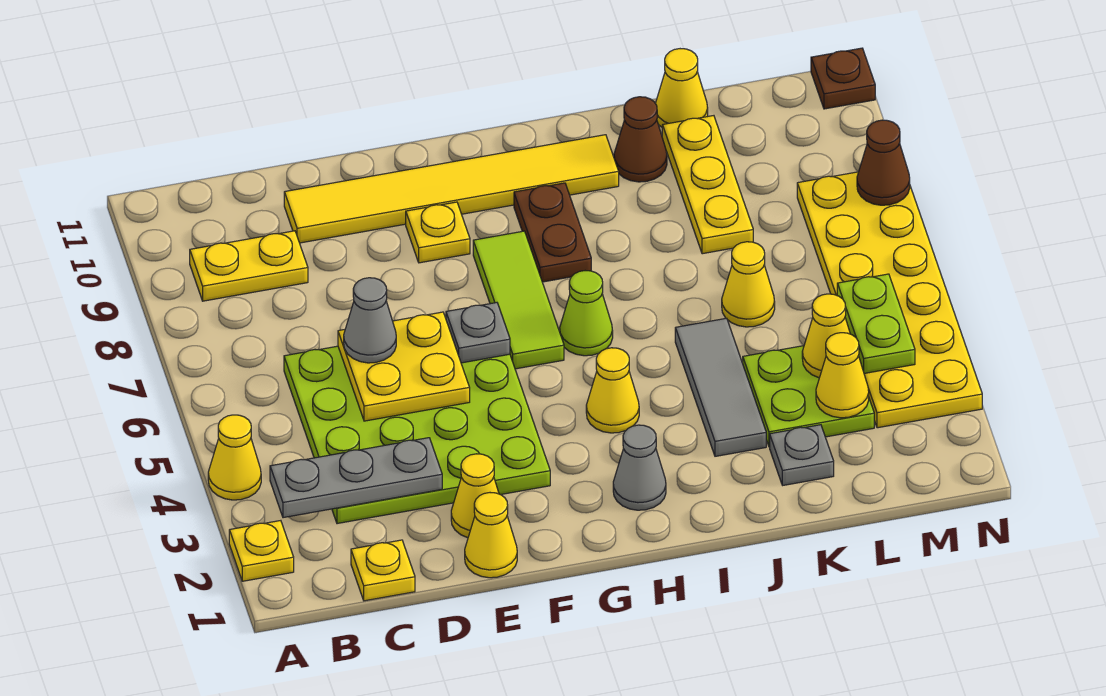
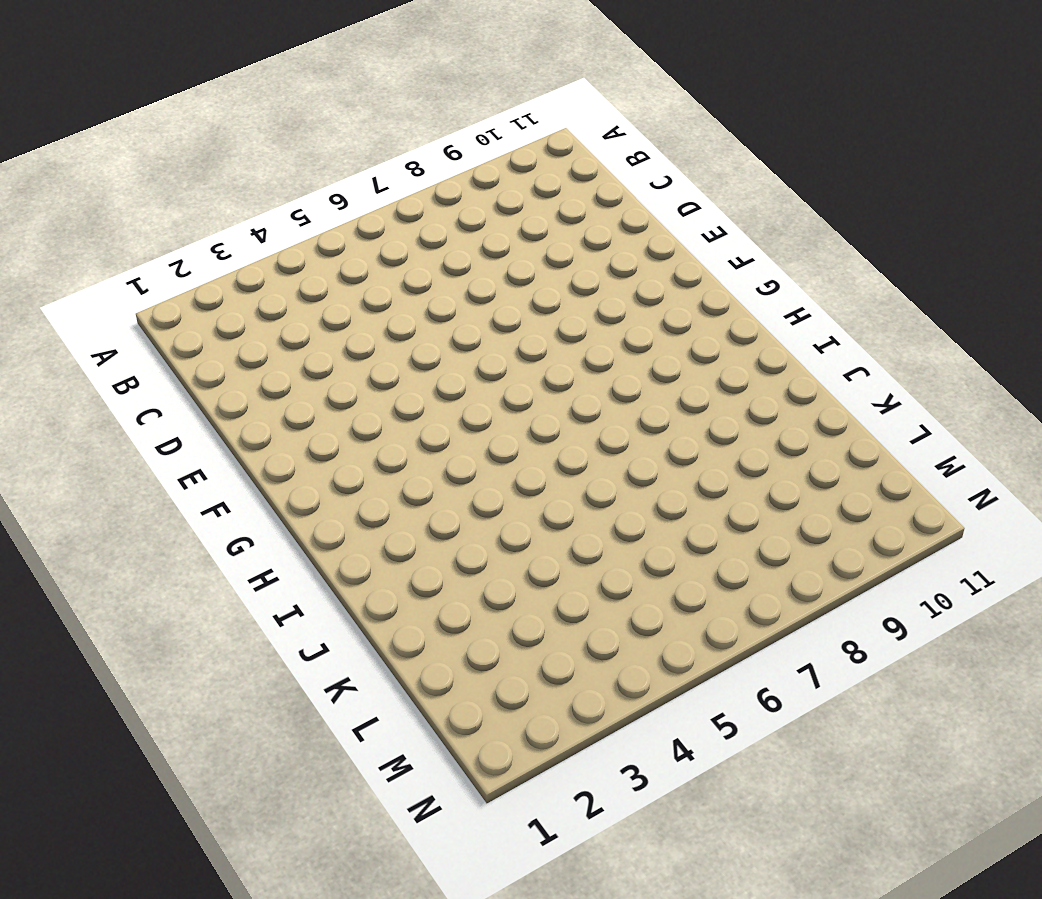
none -> yellow 1x1 plate [229,521,294,581]
none -> yellow 1x1 cone [208,415,261,500]
none -> yellow 1x2 plate [190,231,308,301]
none -> yellow 1x1 plate [351,540,415,601]

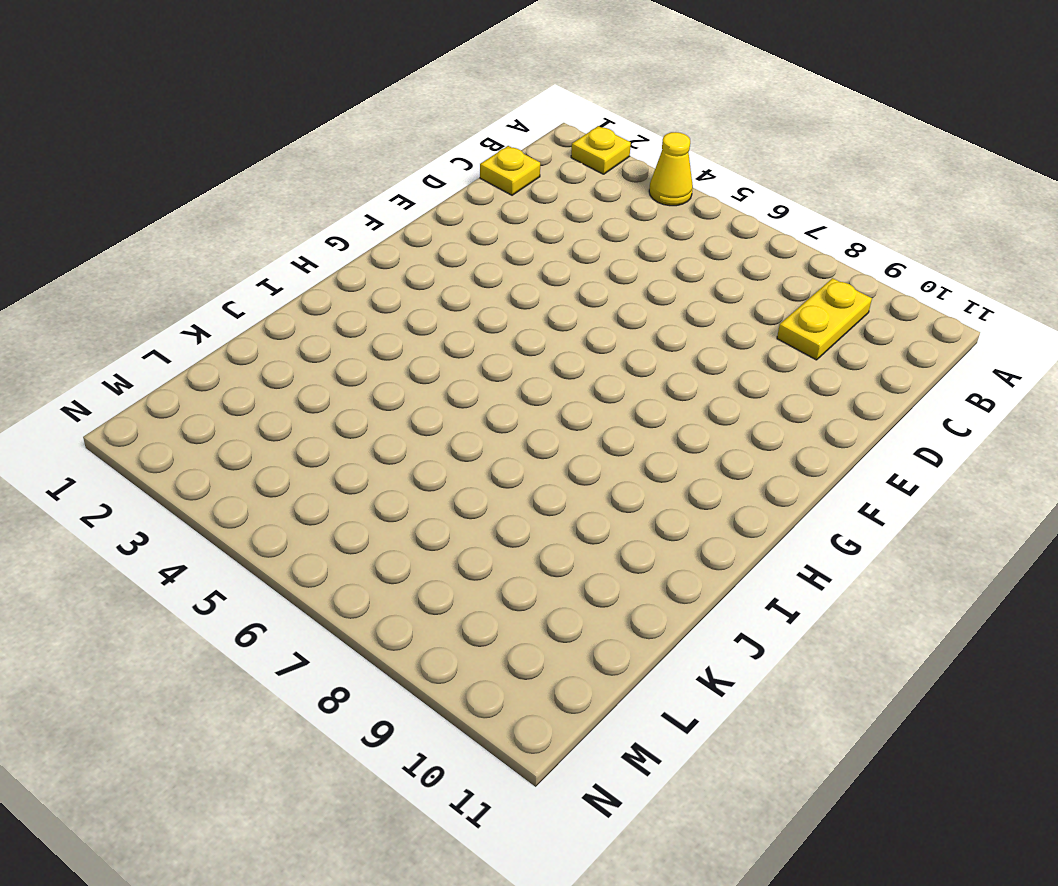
none -> lime 4x4 plate [284,346,550,524]
none -> yellow 1x6 tile [284,135,619,243]
none -> yellow 1x1 cone [465,493,517,578]
none -> yellow 1x1 cone [451,454,499,538]

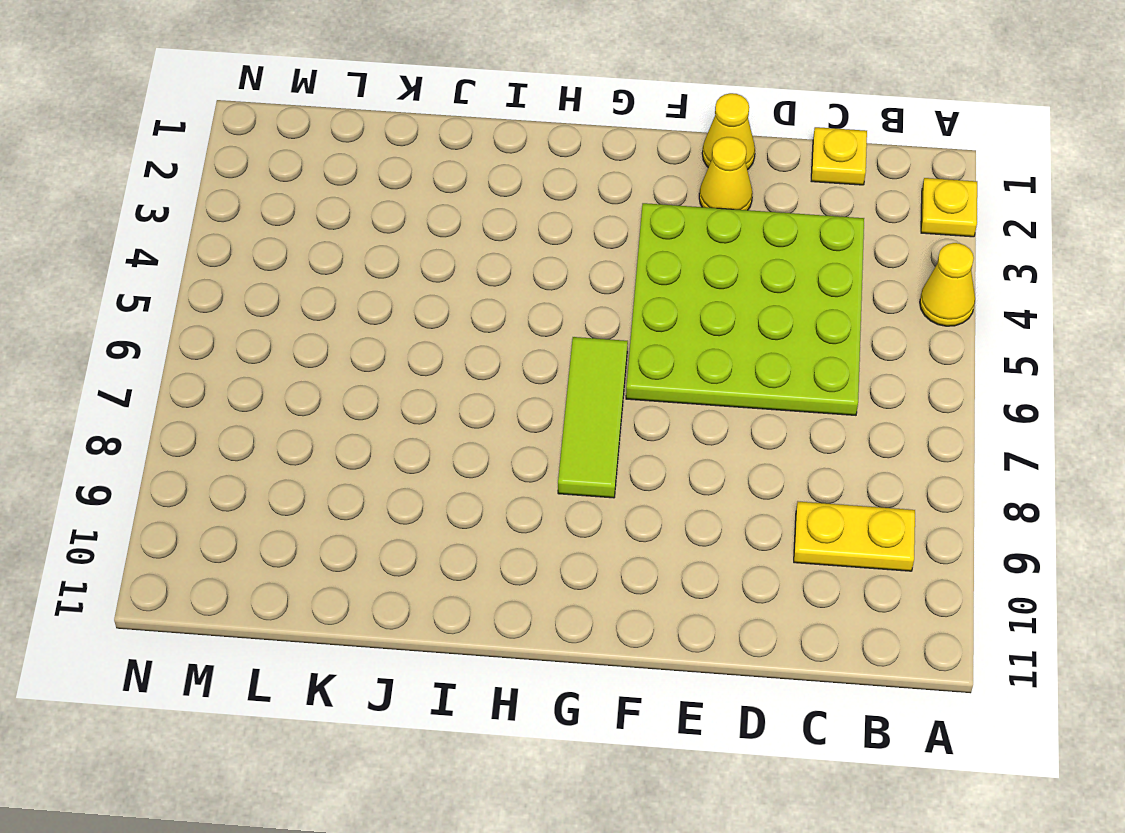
none -> yellow 1x6 tile [284,135,619,243]
none -> yellow 1x1 plate [406,202,470,263]
none -> grey 1x1 cone [613,425,666,510]
none -> yellow 1x1 cone [586,348,639,433]

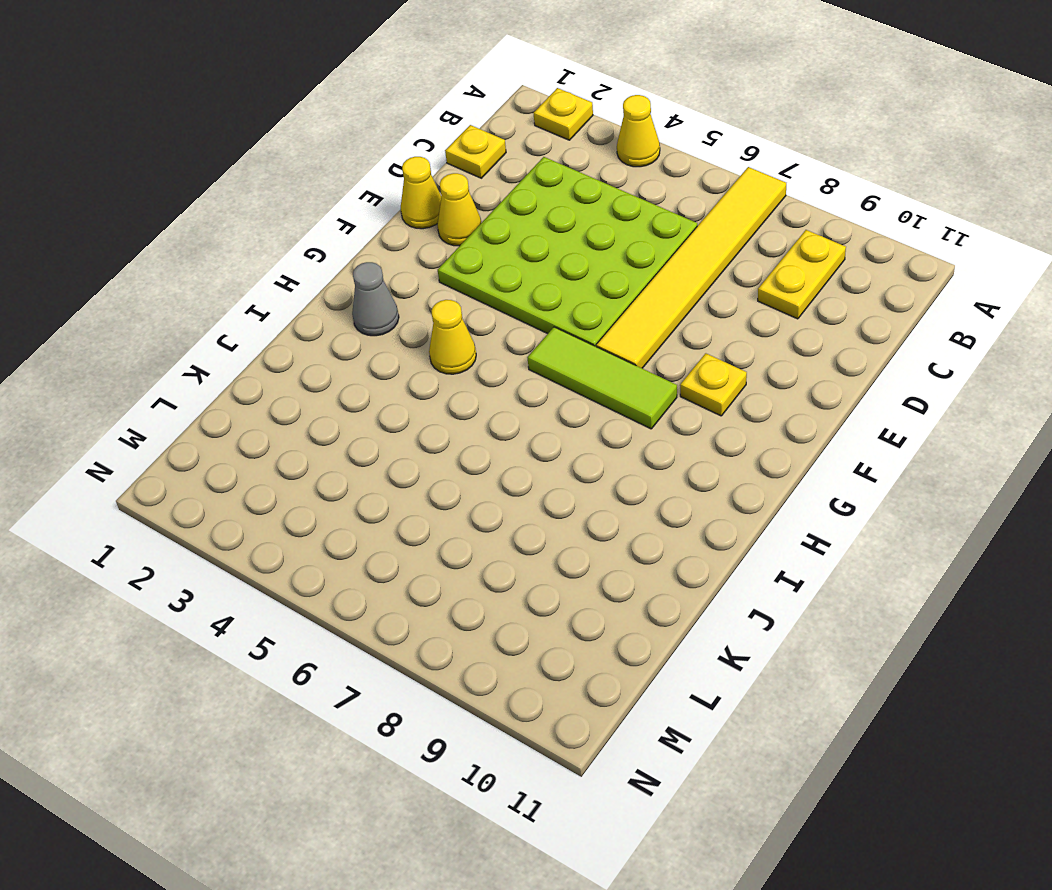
yellow 1x6 tile [596,167,786,368] -> yellow 1x6 tile moved to [284,135,619,243]
none -> lime 1x1 cone [560,271,613,356]
none -> brown 1x2 plate [514,183,591,282]
none -> grey 1x3 tile [675,318,766,456]
none -> brown 1x1 cone [614,97,667,182]

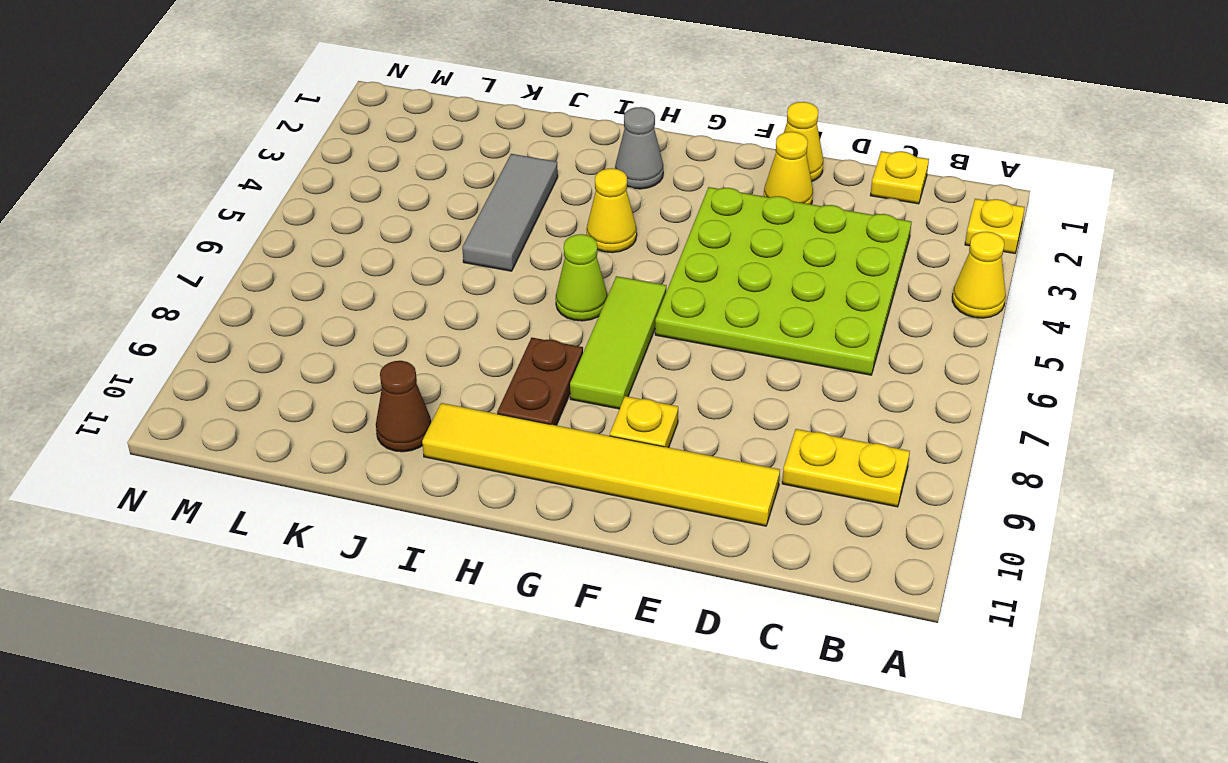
none -> grey 1x1 plate [770,425,834,485]
none -> lime 2x2 plate [743,346,874,447]
none -> yellow 1x1 cone [722,242,775,327]
none -> yellow 1x3 plate [662,116,753,254]

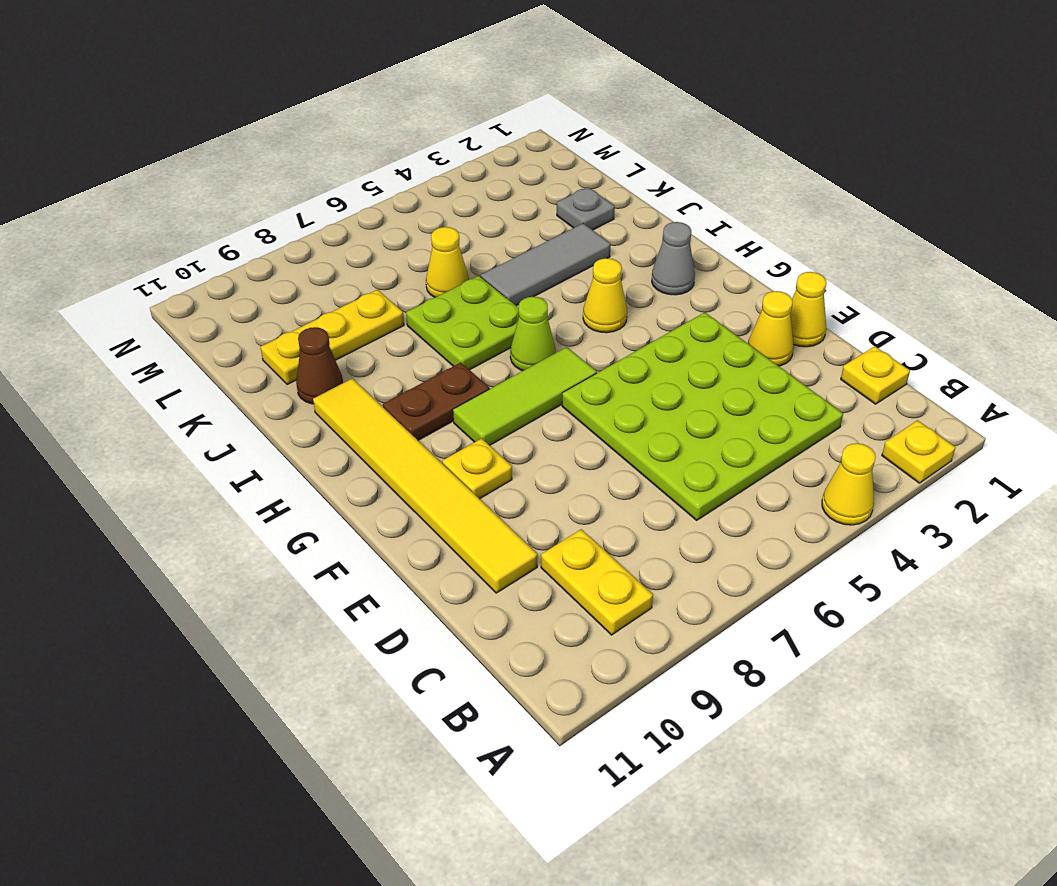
lime 2x2 plate [406,276,519,370] -> lime 2x2 plate moved to [743,346,874,447]
none -> yellow 1x1 cone [655,49,708,127]
none -> yellow 2x6 plate [797,172,982,428]
none -> brown 1x1 plate [811,48,875,109]
none -> grey 1x3 plate [270,438,442,518]

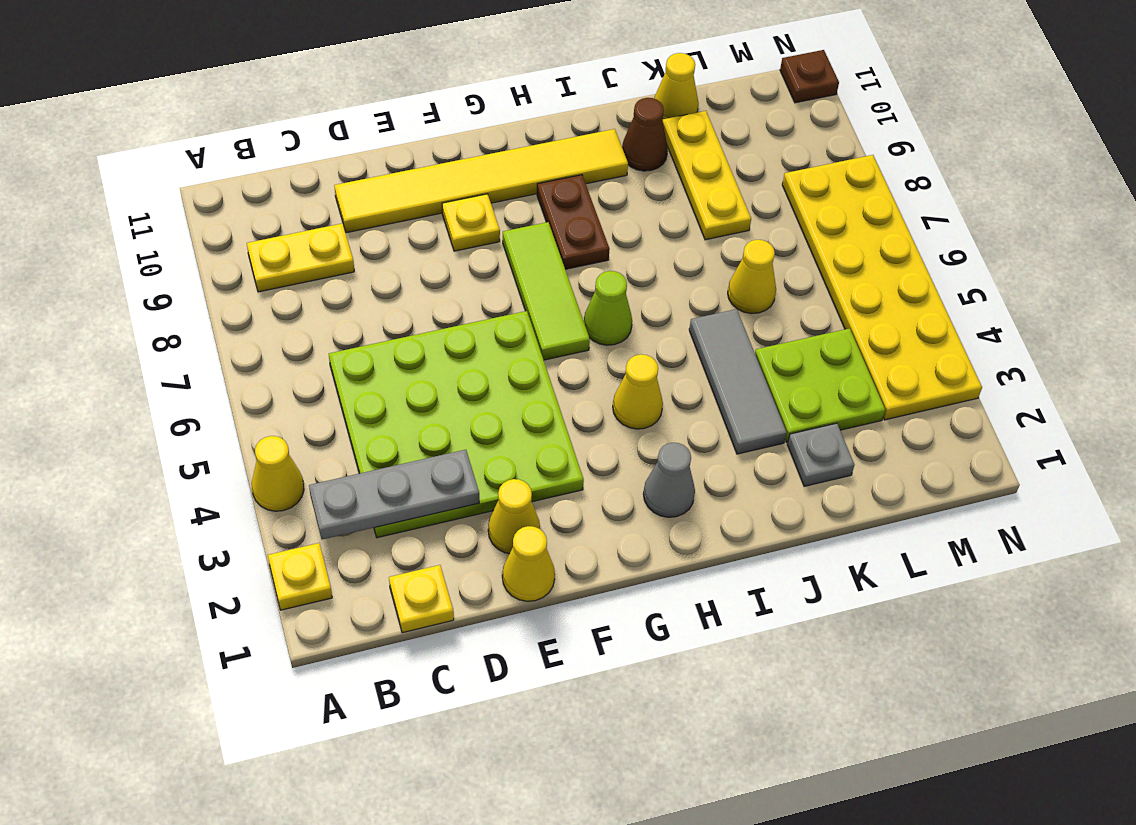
none -> yellow 2x2 plate [338,312,470,421]
none -> grey 1x1 plate [446,303,510,363]
none -> yellow 1x1 cone [816,333,869,418]
none -> yellow 1x1 cone [802,294,850,378]

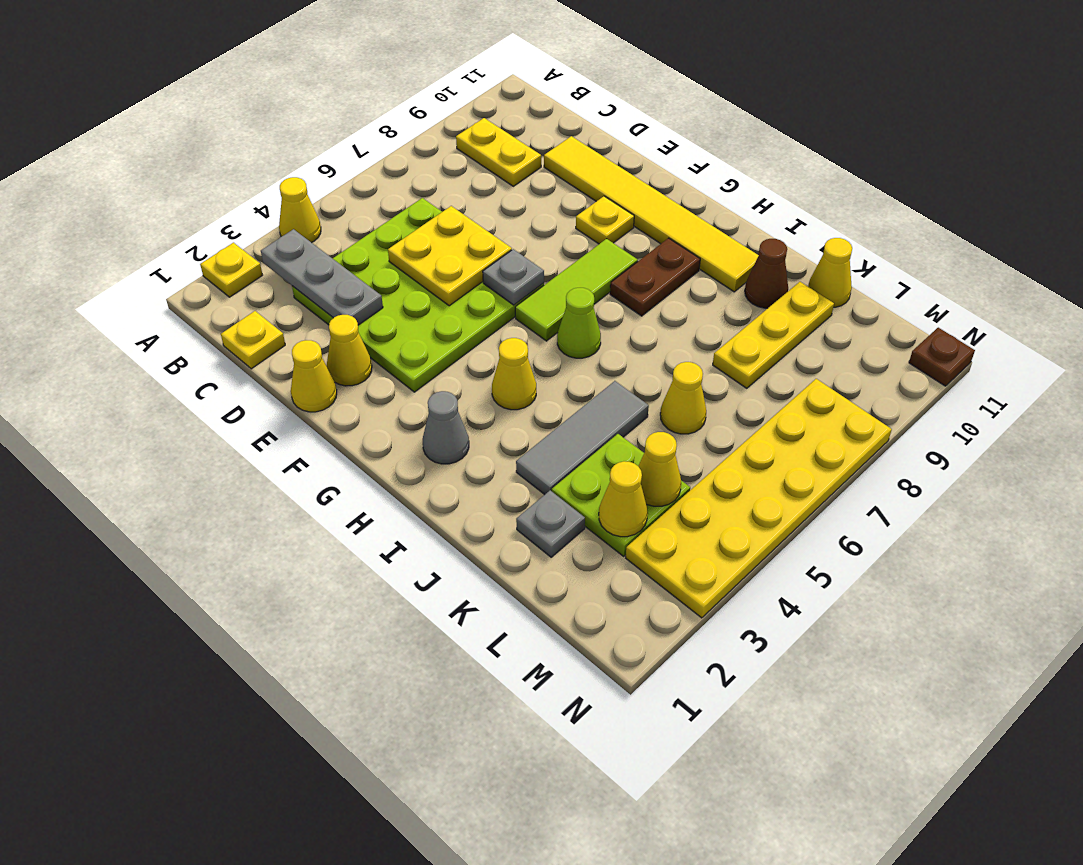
none -> lime 1x2 plate [837,274,915,373]
none -> brown 1x1 cone [857,120,910,205]
none -> grey 1x1 cone [344,278,396,363]

